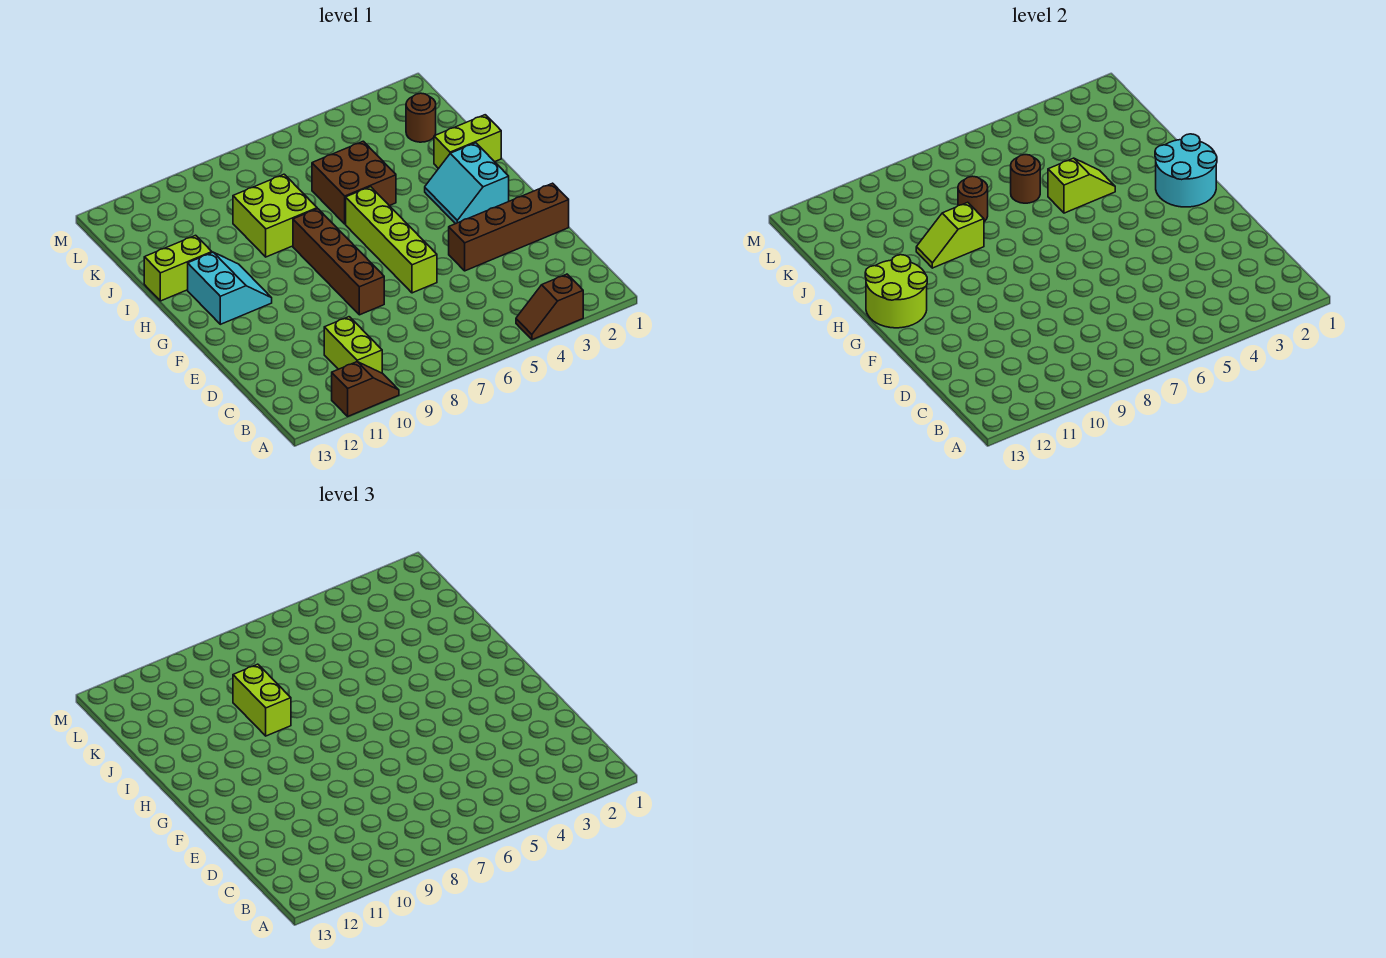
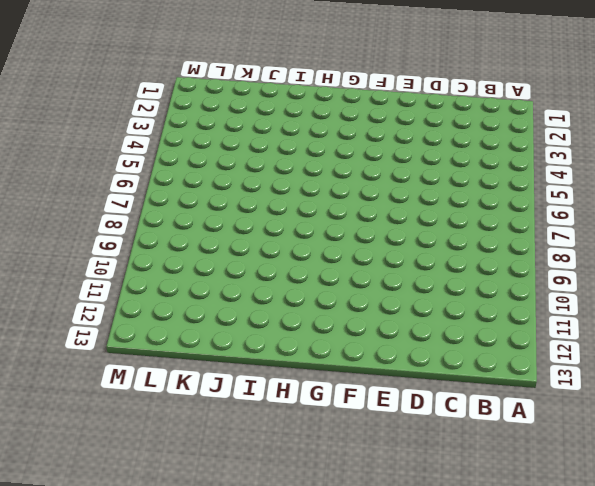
none -> brown 1x2 slope [516,274,583,340]
none -> brown 1x2 slope [332,362,399,416]
none -> lime 1x2 brick [324,317,382,373]

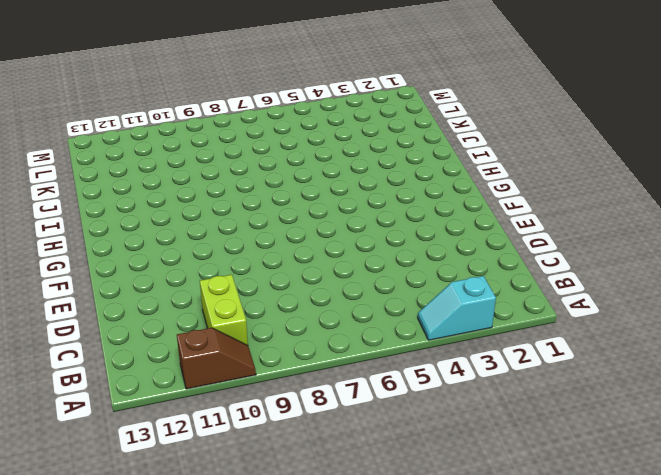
cyan 1x2 slope [418,276,496,340] -> brown 1x2 slope [516,274,583,340]
none -> brown 1x4 brick [449,183,569,271]
none -> lime 1x4 brick [346,187,437,293]
none -> brown 1x4 brick [293,209,384,315]

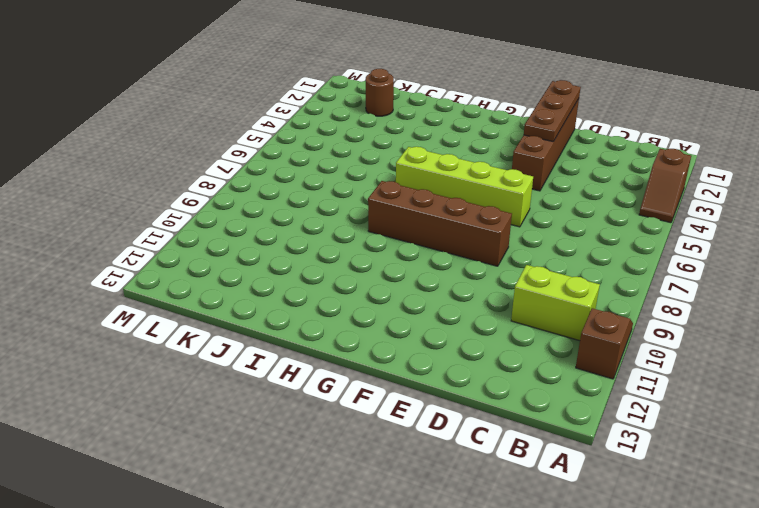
brown 1x3 plate [524,80,581,142] -> none
none -> cyan 2x2 slope [425,143,509,224]
none -> cyan 2x2 slope [188,252,272,324]
none -> lime 1x2 brick [434,115,501,169]

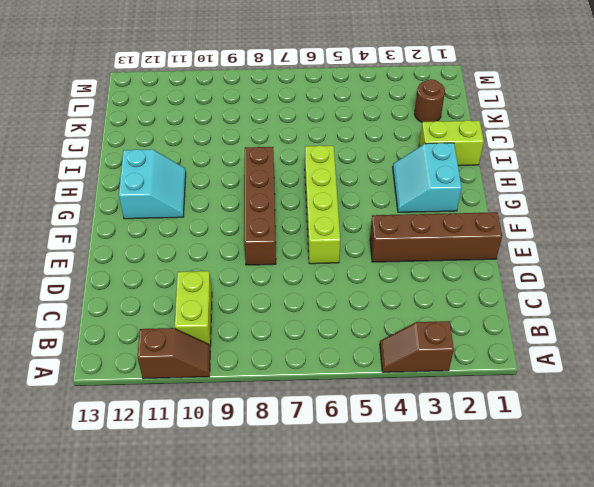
none -> brown 2x2 brick [312,141,396,224]
none -> lime 2x2 brick [233,174,317,257]
none -> lime 1x2 brick [144,235,212,301]

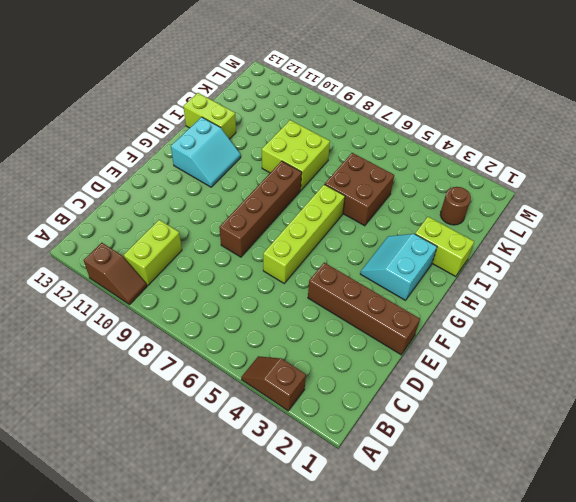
none -> cyan 2x2 round brick [1155,134,1217,207]
none -> lime 2x2 round brick [865,255,927,328]
none -> lime 1x2 slope [1048,158,1115,213]

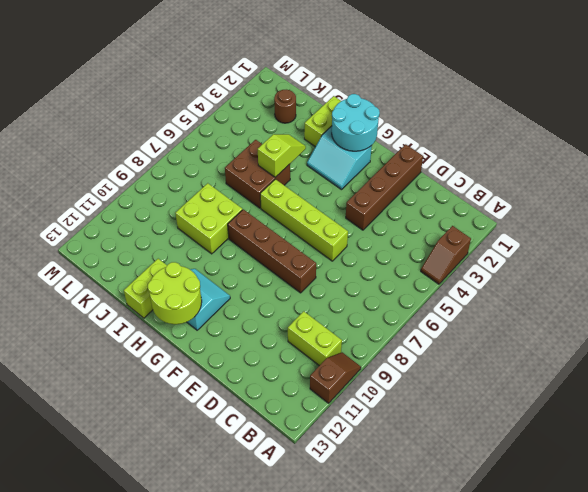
none -> lime 1x2 slope [916,202,984,268]
none -> brown 1x1 round brick [1011,155,1040,203]
none -> brown 1x1 round brick [958,176,988,222]

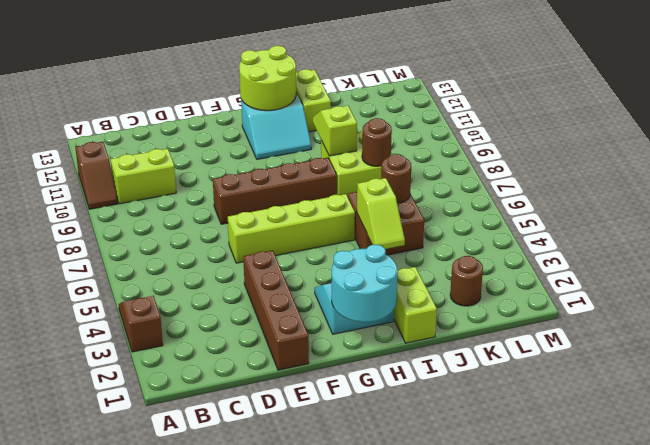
none -> lime 1x2 brick [233,664,291,736]

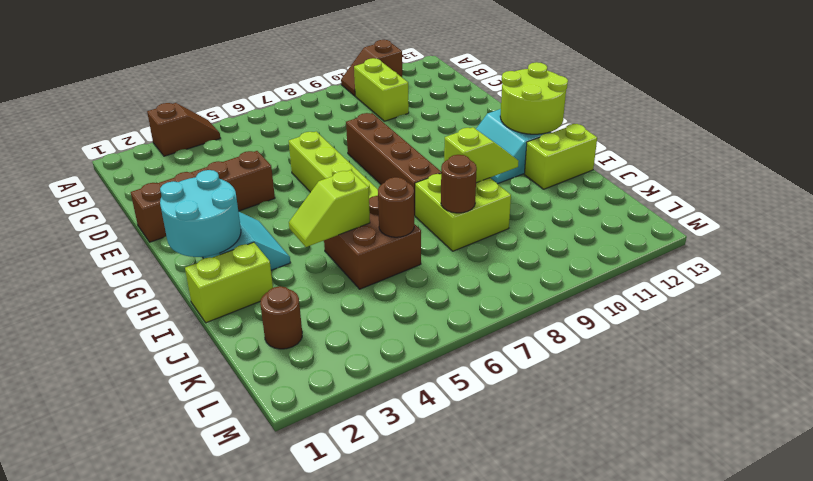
none -> lime 1x2 brick [233,664,291,736]

